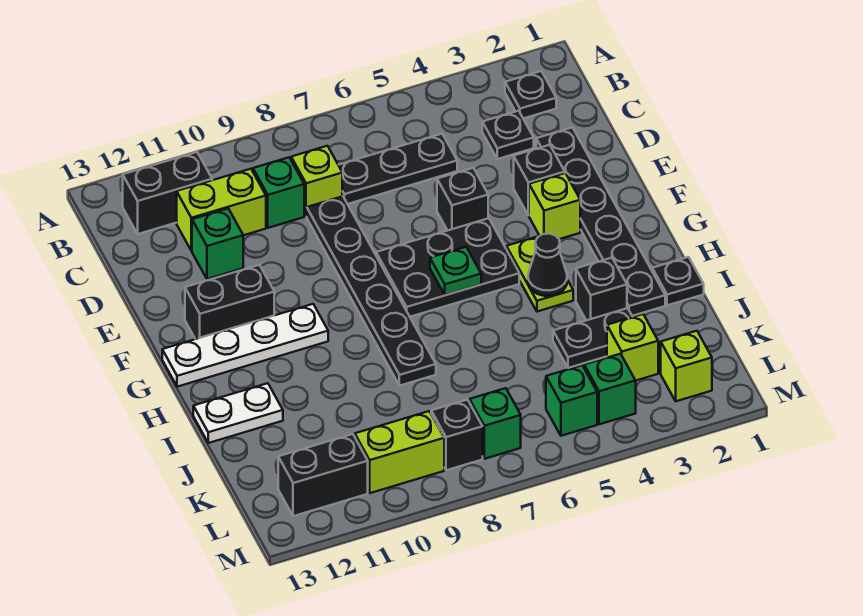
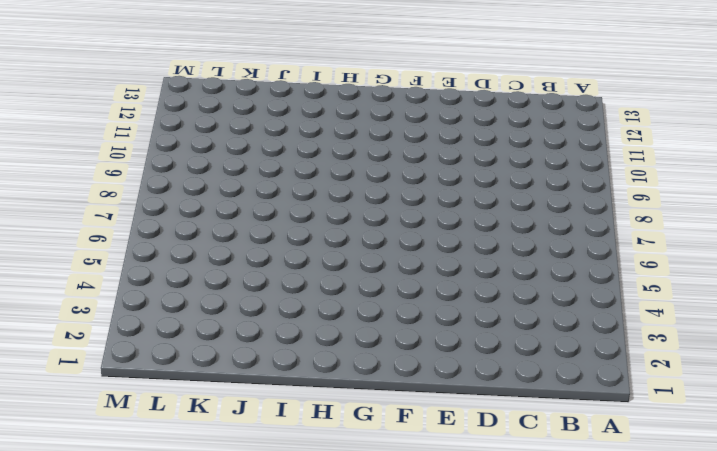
none -> black 1x1 plate [505,71,556,118]
none -> black 1x2 brick [123,152,212,234]
none -> black 1x1 plate [482,111,534,159]
none -> black 1x3 plate [339,134,457,204]

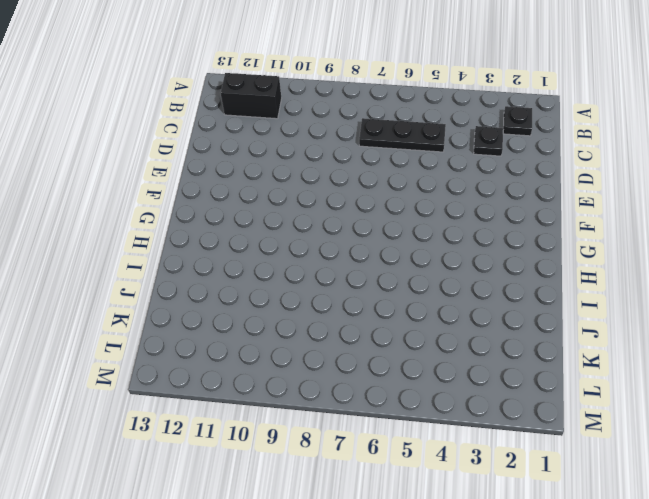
none -> lime 1x1 brick [291,146,342,216]
none -> green 1x1 brick [253,157,304,228]
none -> lime 1x2 brick [177,169,266,251]
none -> black 1x6 plate [536,128,665,316]

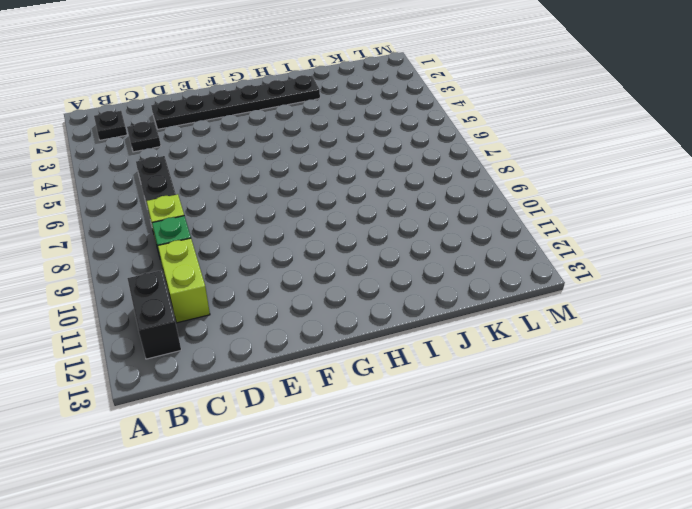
none -> black 1x6 plate [307,196,436,386]
none -> green 1x1 brick [192,209,243,279]
none -> black 1x1 brick [514,145,565,215]
none -> black 1x1 brick [437,168,488,231]

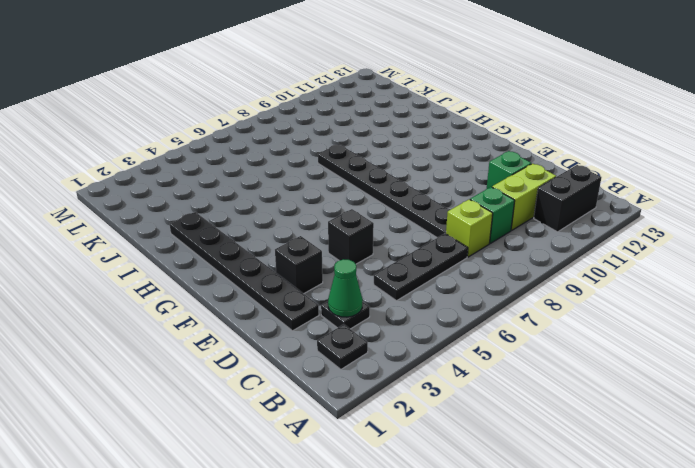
green 1x1 cone [328,259,363,317] -> none
none -> lime 1x1 brick [529,173,580,239]
none -> black 2x3 plate [376,218,519,317]
none -> black 1x2 brick [185,265,274,339]
none -> lime 1x2 plate [506,236,573,312]

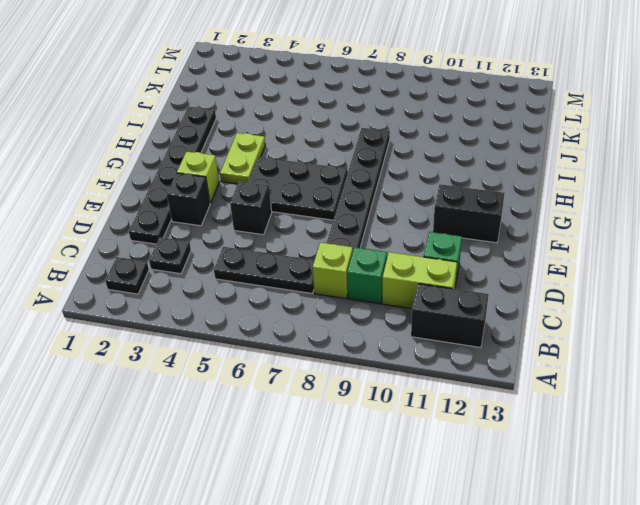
none -> white 1x4 plate [162,304,328,387]
none -> black 1x1 plate [652,257,704,305]
none -> black 1x1 brick [576,258,627,320]
none -> white 1x2 plate [193,383,283,443]

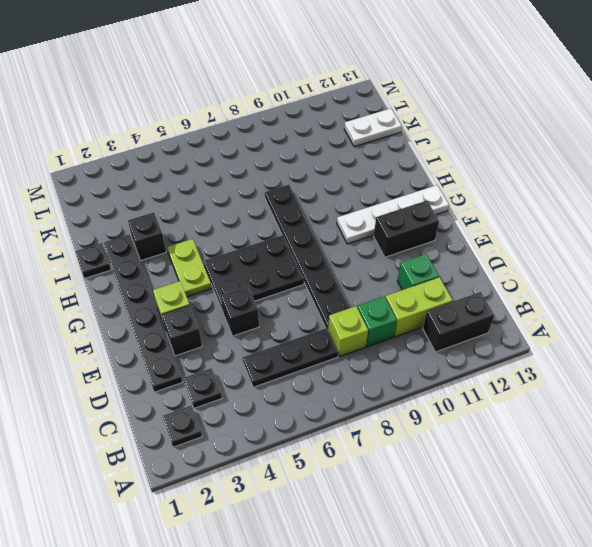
white 1x2 plate [344,108,402,147] -> white 1x2 plate moved to [193,383,283,443]
none -> black 1x2 plate [553,308,632,368]
none -> lime 1x1 brick [607,314,658,380]
none -> lime 1x1 brick [661,331,712,401]
none -> green 1x1 brick [584,354,636,424]

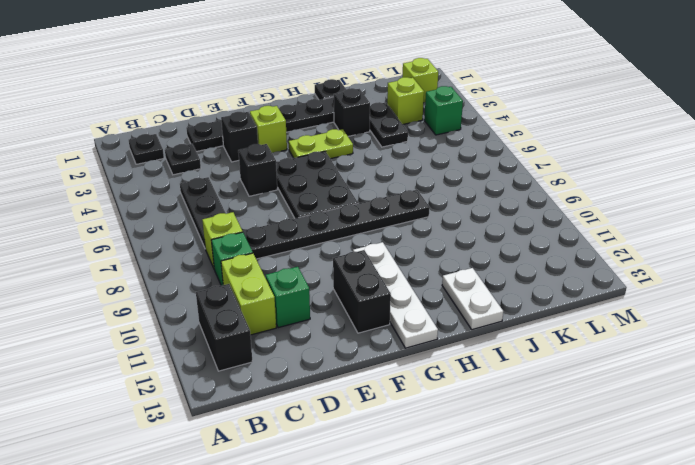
none -> green 1x1 brick [546,365,597,436]
none -> green 1x1 brick [470,388,521,459]
none -> black 1x1 brick [431,400,483,470]
none -> lime 1x2 brick [355,411,444,493]

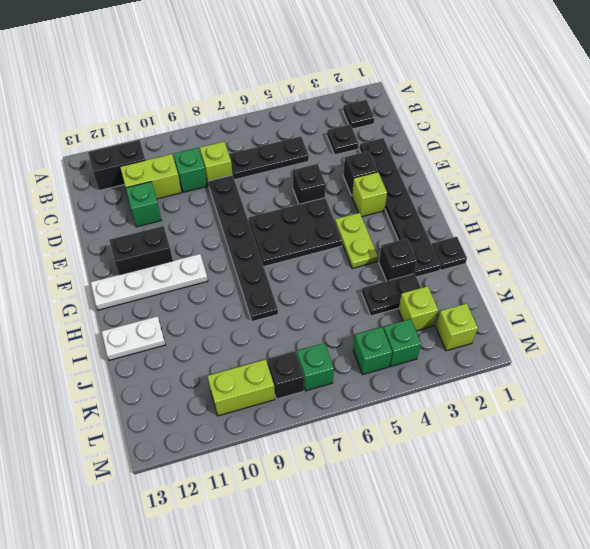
none -> black 1x2 brick [278,434,368,516]
none -> green 1x1 plate [430,247,481,295]
none -> black 1x1 cone [528,234,567,296]

